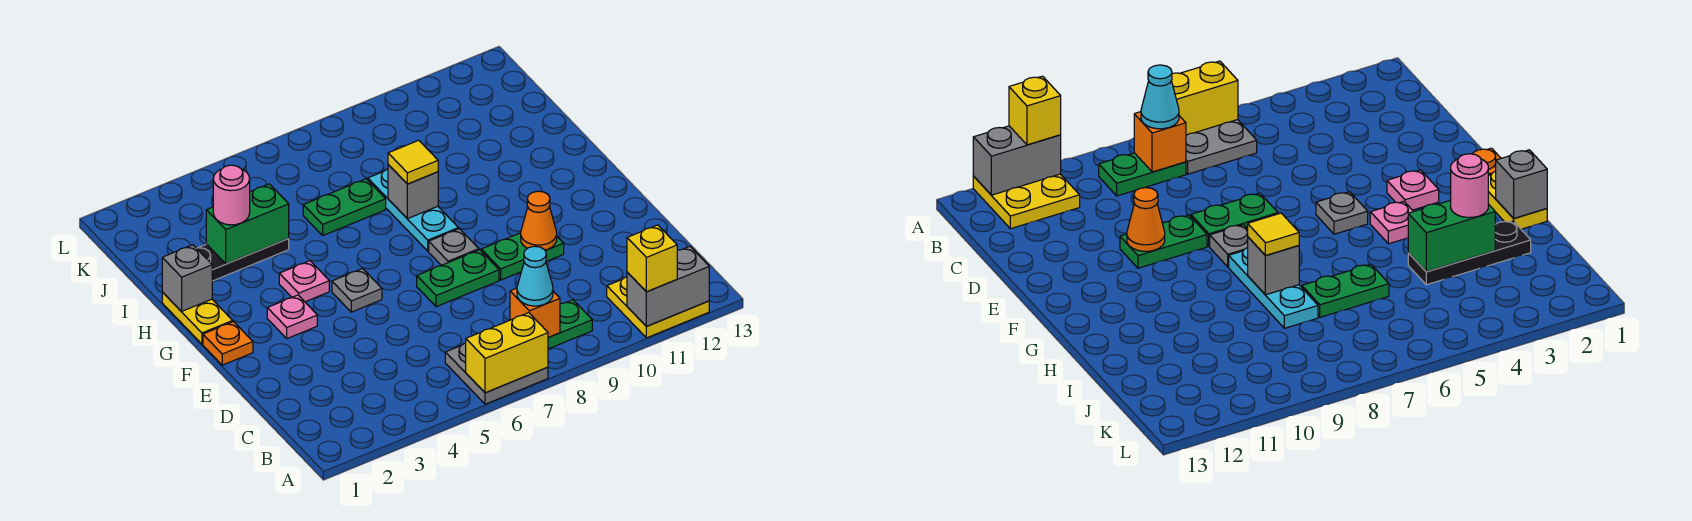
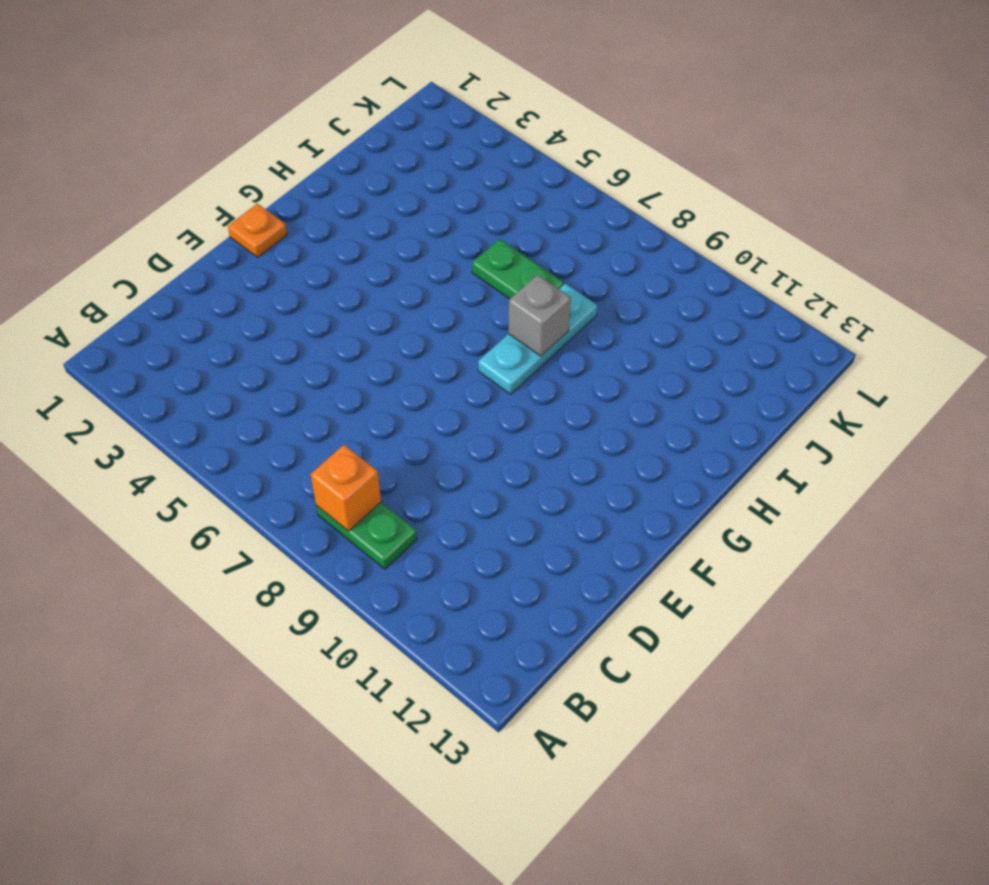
none -> grey 2x2 plate [445,343,548,404]
none -> yellow 2x2 plate [607,277,709,338]
none -> green 1x2 plate [417,250,499,307]

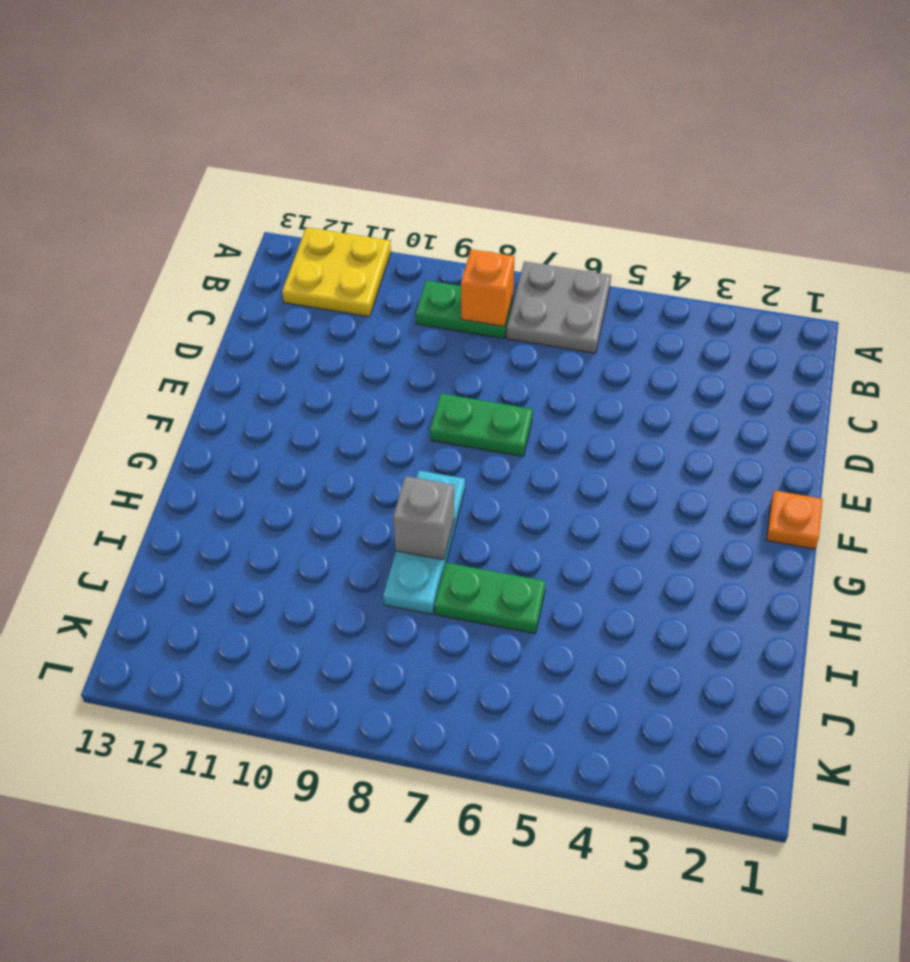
none -> green 1x2 plate [481,233,564,280]
none -> pink 1x1 plate [267,295,317,339]
none -> grey 1x1 plate [332,269,382,312]

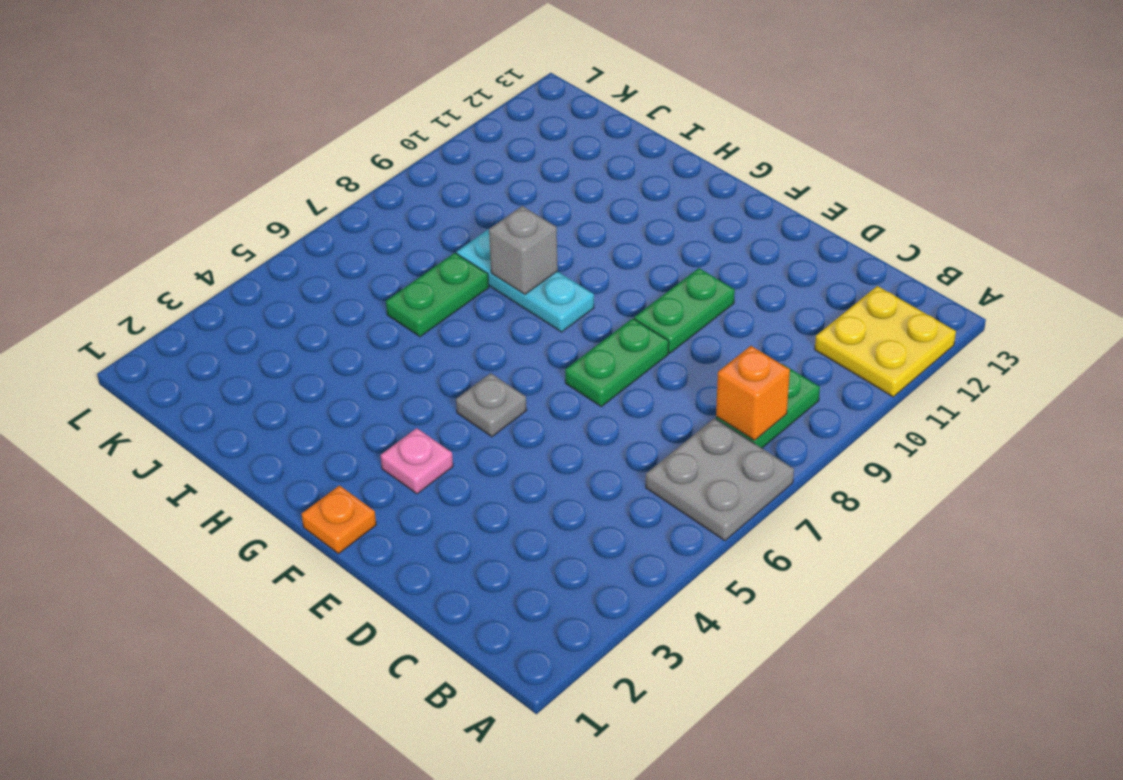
none -> grey 1x1 plate [429,229,479,265]
none -> yellow 1x2 plate [162,292,233,344]
none -> pink 1x1 plate [279,261,329,302]

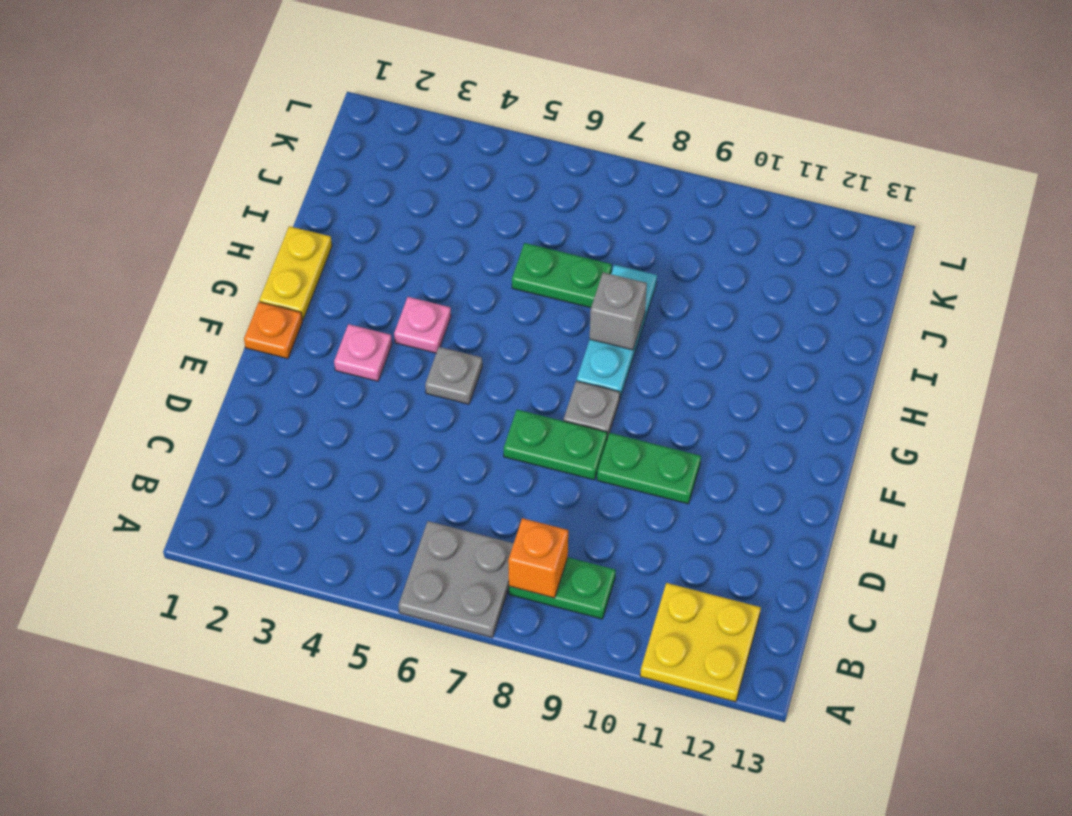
none -> black 1x3 plate [197,238,289,281]
none -> yellow 1x2 brick [466,313,548,393]
none -> grey 1x2 brick [627,246,709,326]

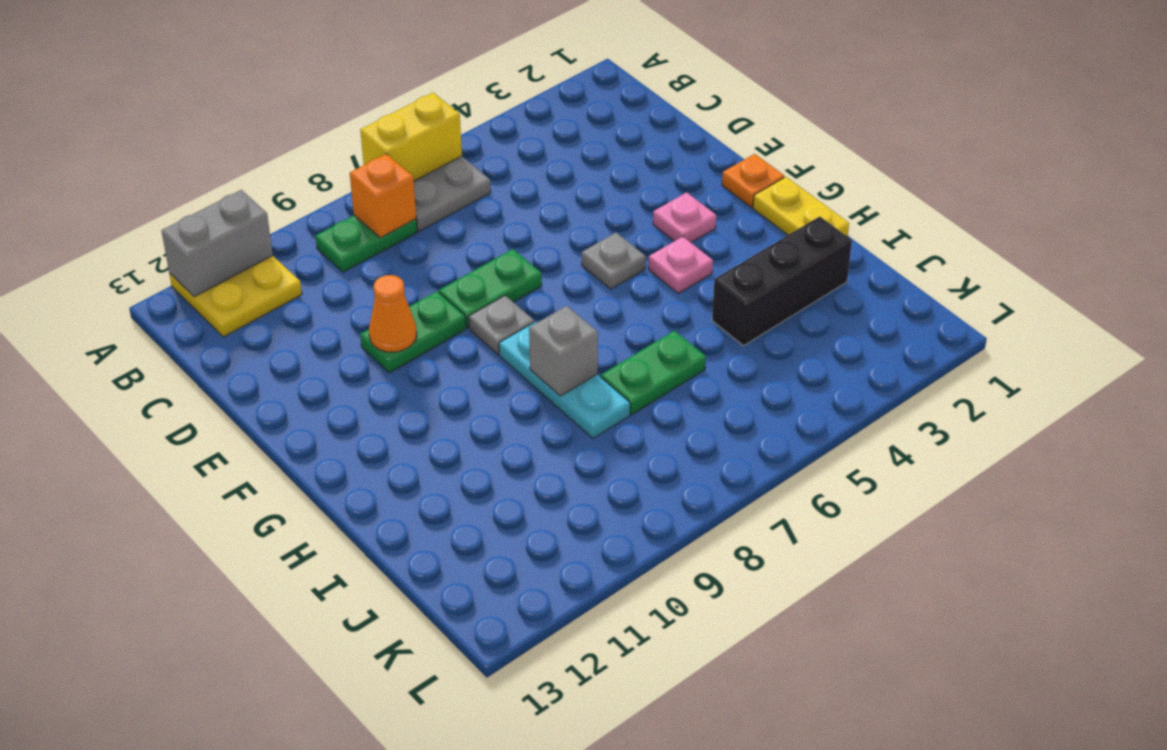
black 1x3 brick [712,216,852,346] -> black 1x3 plate [197,238,289,281]
none -> grey 1x1 brick [162,245,212,312]
none -> green 1x2 brick [206,184,289,264]
none -> yellow 1x1 brick [627,225,677,292]

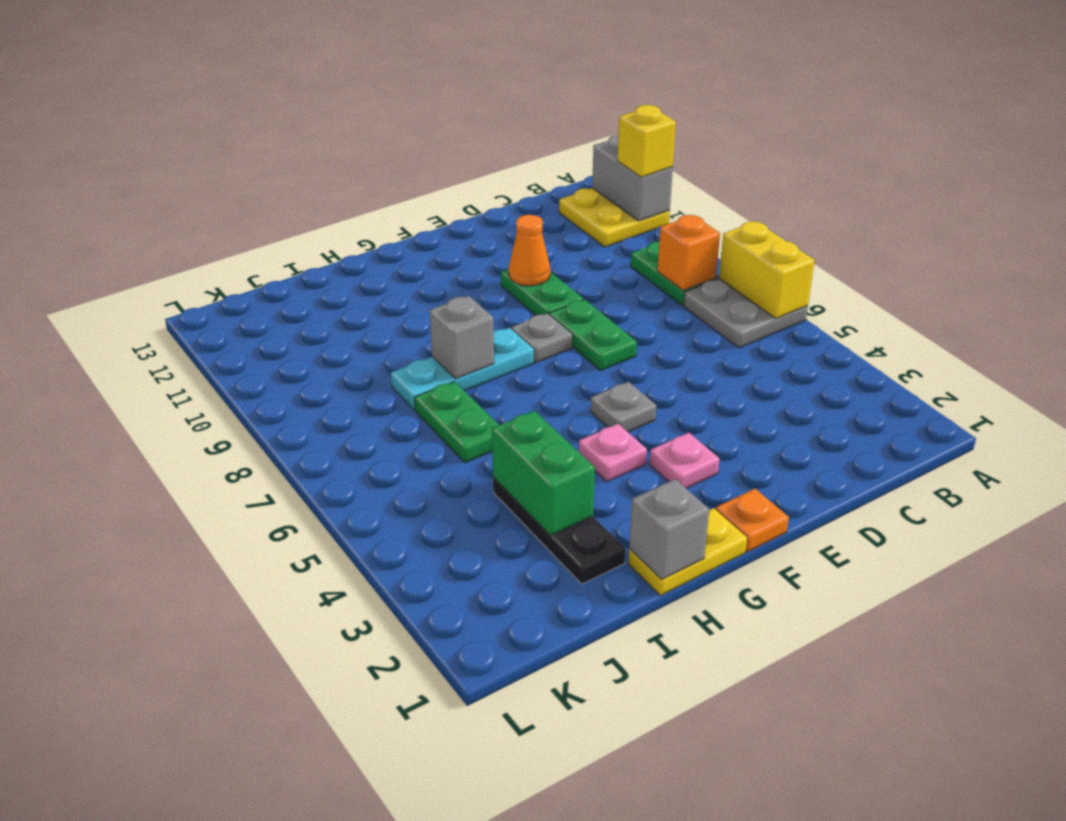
none -> cyan 1x1 cone [517,246,553,306]
none -> yellow 1x1 tile [388,140,438,184]
none -> pink 1x1 round brick [213,165,250,225]

